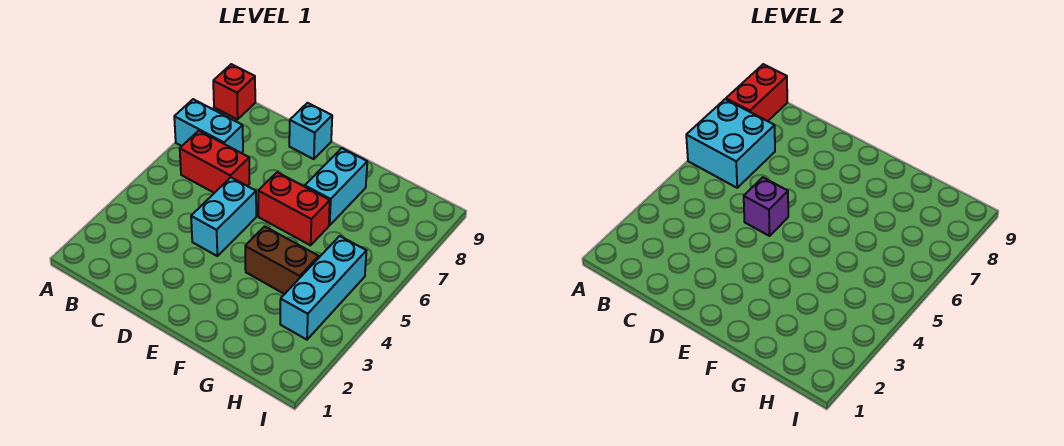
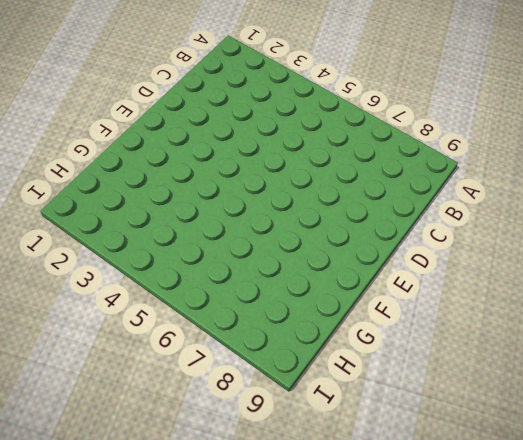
none -> cyan 1x2 brick [174,99,243,153]
none -> red 1x1 brick [213,64,255,119]
none -> red 1x2 brick [180,131,250,193]

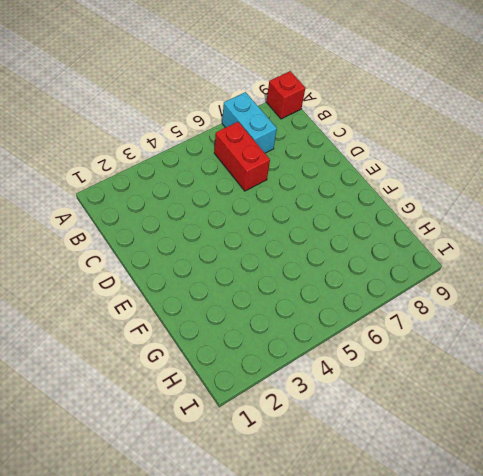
none -> cyan 1x2 brick [191,177,256,256]
none -> cyan 1x1 brick [289,103,332,159]
none -> red 1x2 brick [258,172,330,245]

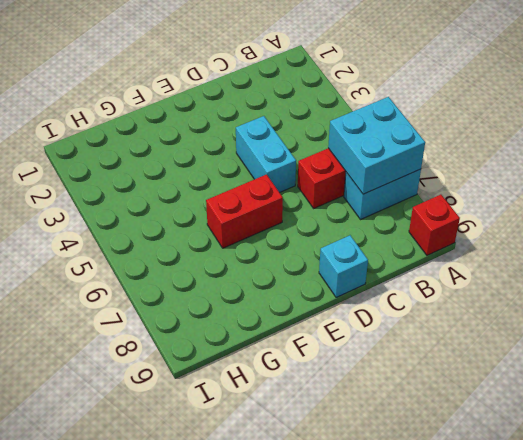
none -> brown 1x2 brick [245,226,319,294]
none -> cyan 1x2 brick [305,148,367,225]
none -> cyan 1x3 brick [280,236,366,340]

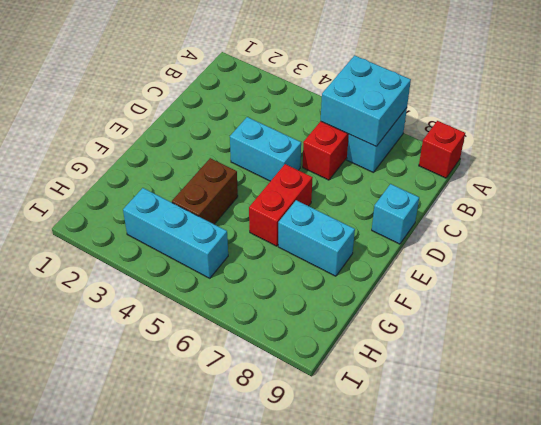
none -> red 1x2 brick [726,64,787,121]
none -> purple 1x1 brick [744,177,788,236]

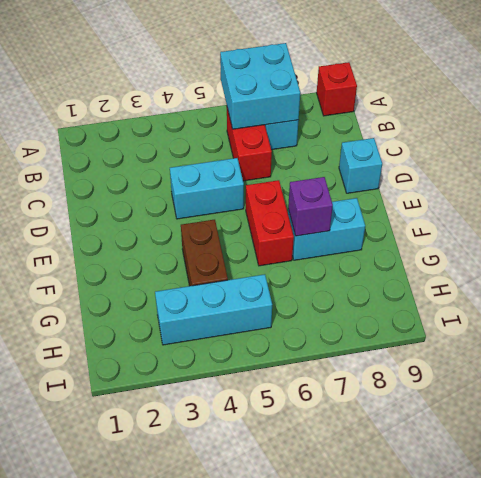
purple 1x1 brick [288,177,333,236] -> purple 1x1 brick moved to [744,177,788,236]
none -> red 1x2 brick [726,64,787,121]

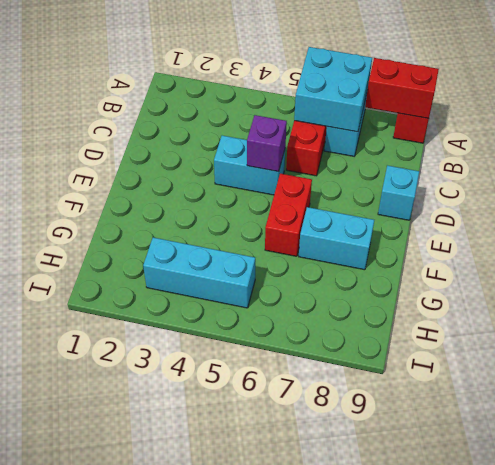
none -> brown 1x2 brick [245,226,319,294]

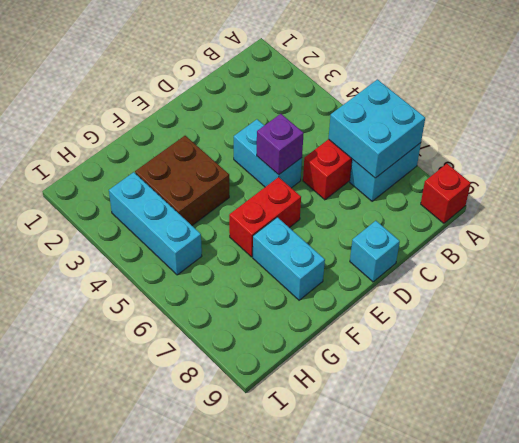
brown 2x2 brick [135,136,229,225] -> brown 1x2 brick [245,226,319,294]
none -> red 1x2 brick [726,64,787,121]

